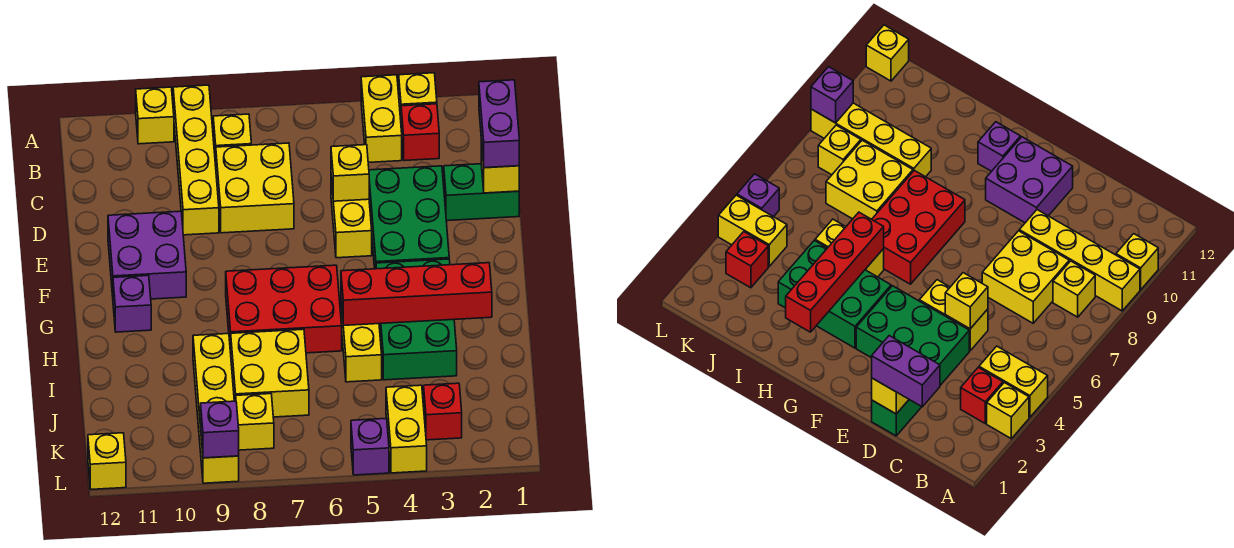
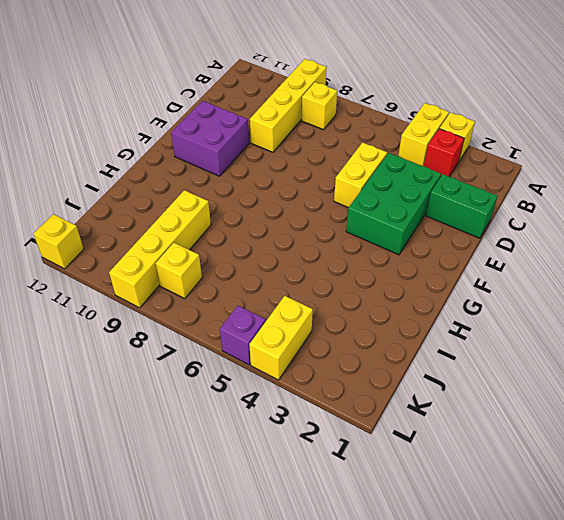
none -> yellow 1x1 brick [136,87,174,144]
none -> yellow 2x2 brick [216,143,294,233]
none -> green 2x3 brick [376,259,457,380]

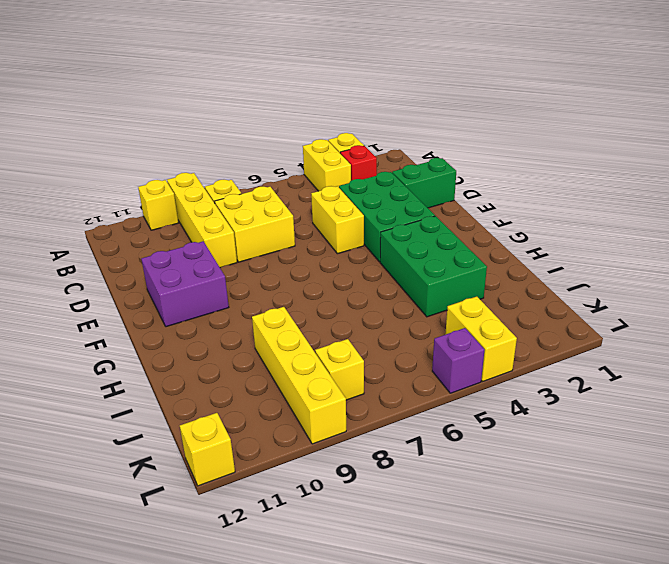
none -> red 2x3 brick [226,265,342,353]
none -> purple 1x1 brick [113,276,151,332]
none -> yellow 1x2 brick [341,303,382,382]

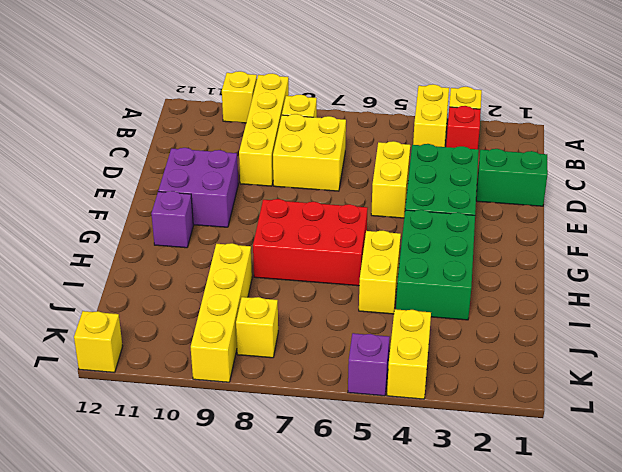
none -> yellow 2x2 brick [231,329,309,417]
none -> red 1x1 brick [424,383,462,440]
none -> yellow 1x1 brick [481,140,519,193]

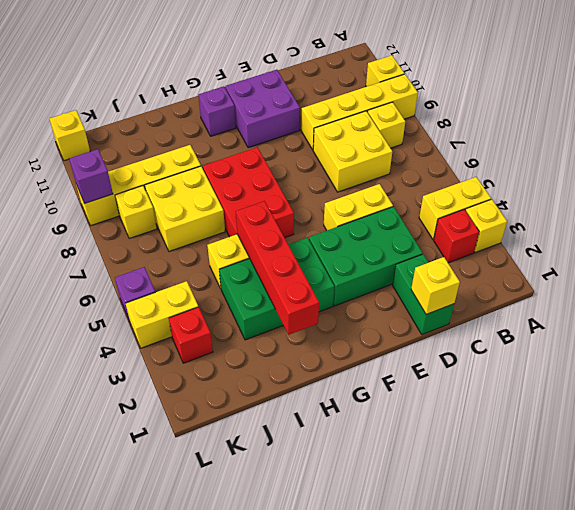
none -> yellow 1x1 brick [331,145,369,201]
none -> purple 1x2 brick [479,80,519,168]

